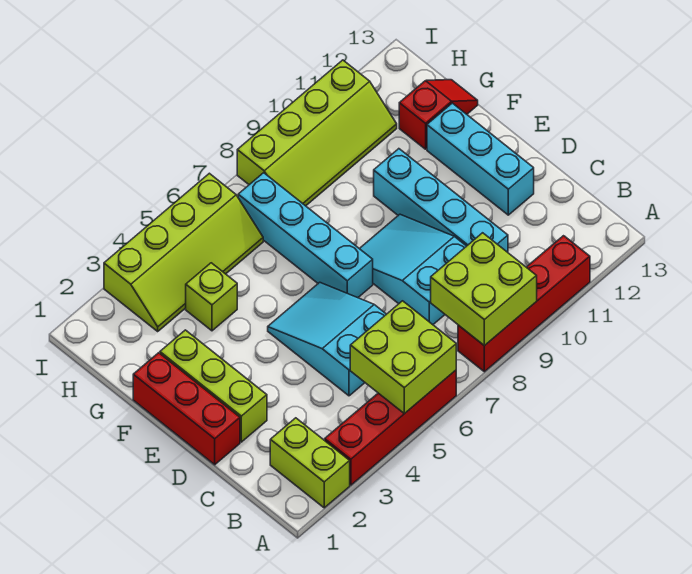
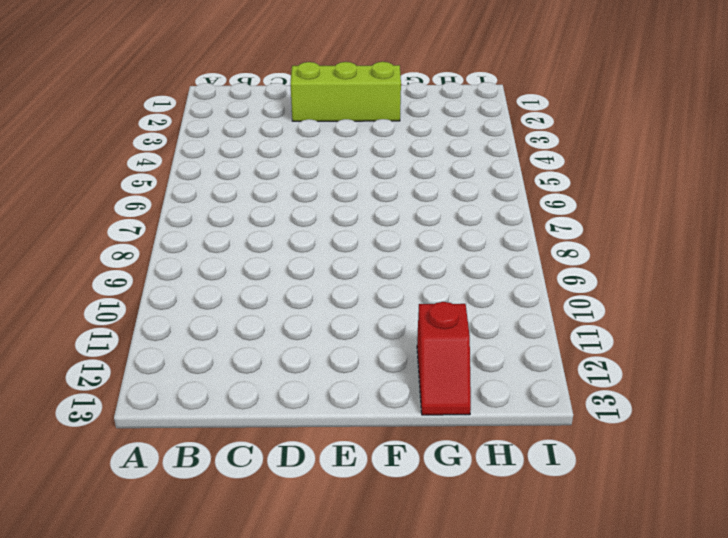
none -> lime 1x2 brick [270,418,350,508]
none -> red 1x4 brick [325,370,456,485]
none -> red 1x4 brick [458,236,590,372]

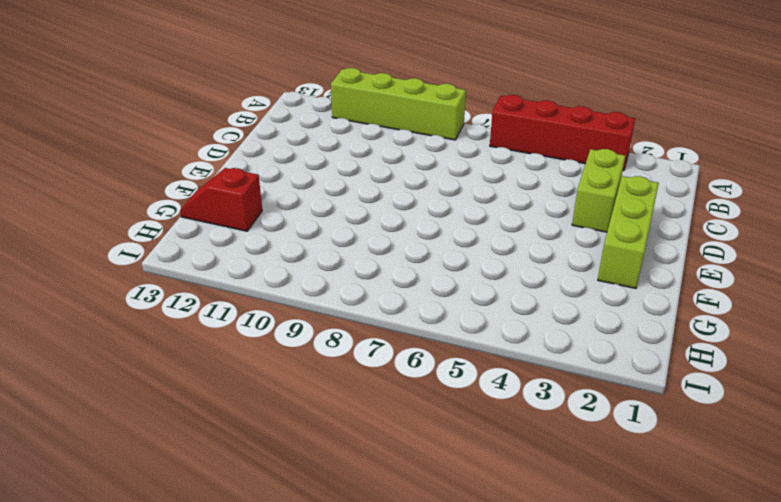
lime 1x4 brick [331,68,466,140] -> red 1x4 brick [458,236,590,372]
lime 1x2 brick [572,149,625,232] -> lime 1x2 brick moved to [270,418,350,508]
none -> cyan 2x3 slope [268,282,386,396]
none -> cyan 2x3 slope [360,214,466,325]
none -> cyan 1x4 brick [374,149,508,252]

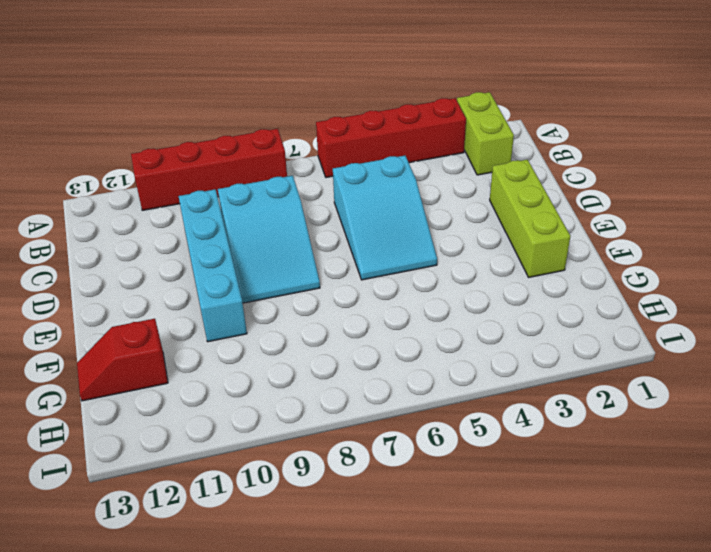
none -> red 1x3 brick [133,353,240,465]
none -> cyan 1x3 brick [427,103,534,215]
none -> cyan 1x4 brick [238,173,373,298]

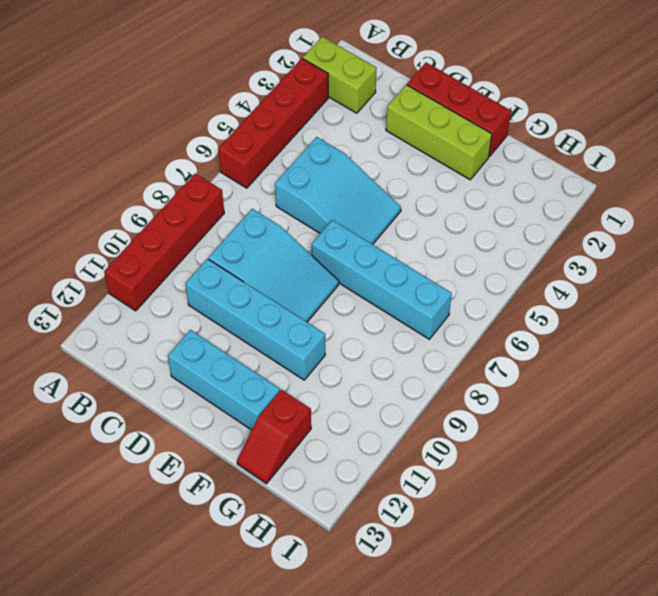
none -> lime 1x1 brick [186,263,237,331]
none -> lime 2x4 slope [104,173,263,331]
none -> lime 2x4 slope [237,60,397,206]

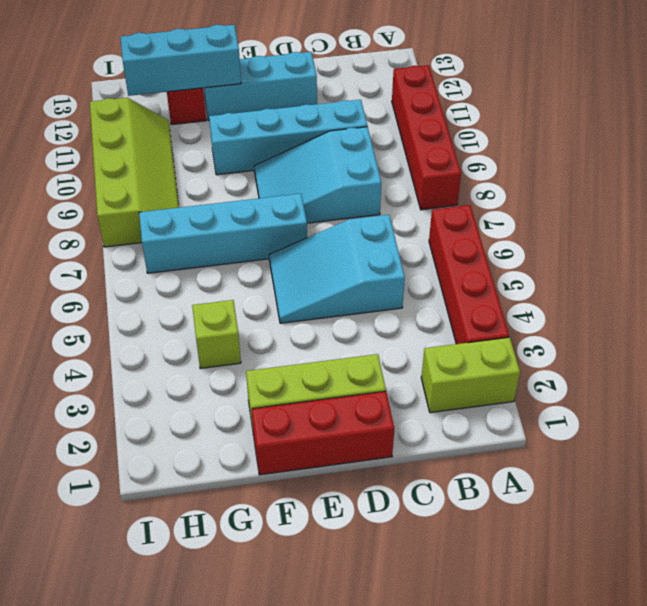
cyan 1x3 brick [120,25,241,96] -> none
none -> lime 2x4 slope [104,173,263,331]
none -> lime 2x2 brick [350,301,456,414]
none -> lime 2x2 brick [431,233,537,346]

